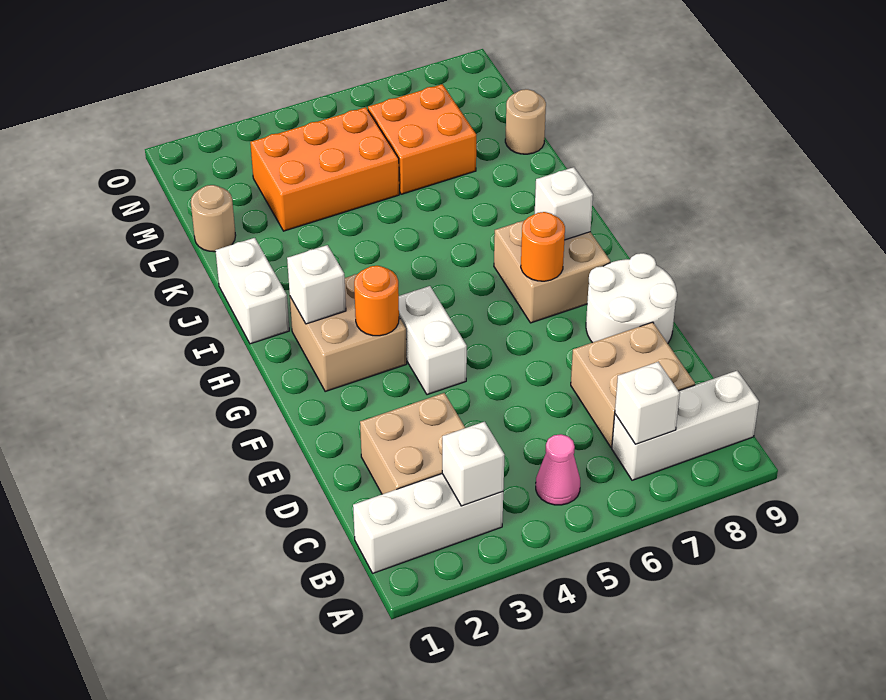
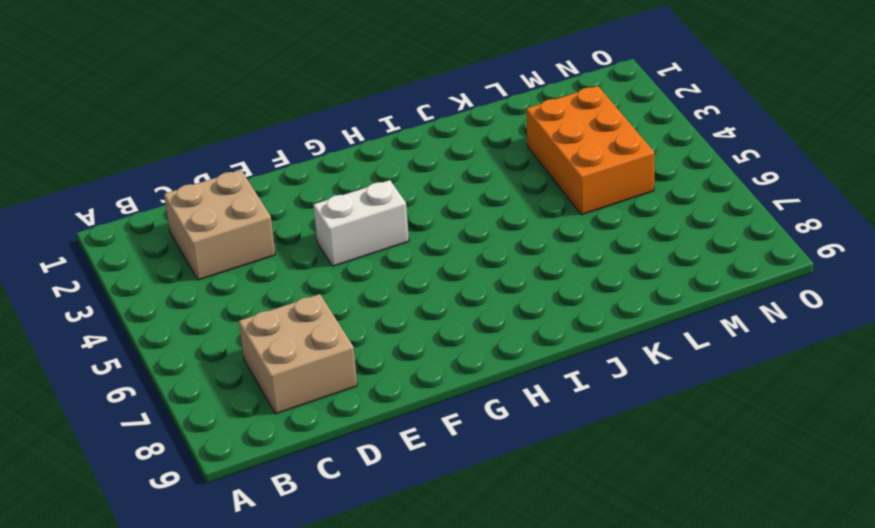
none -> white 1x3 brick [353,474,503,573]
none -> pink 1x1 cone [536,434,580,505]
none -> white 1x3 brick [612,371,759,480]

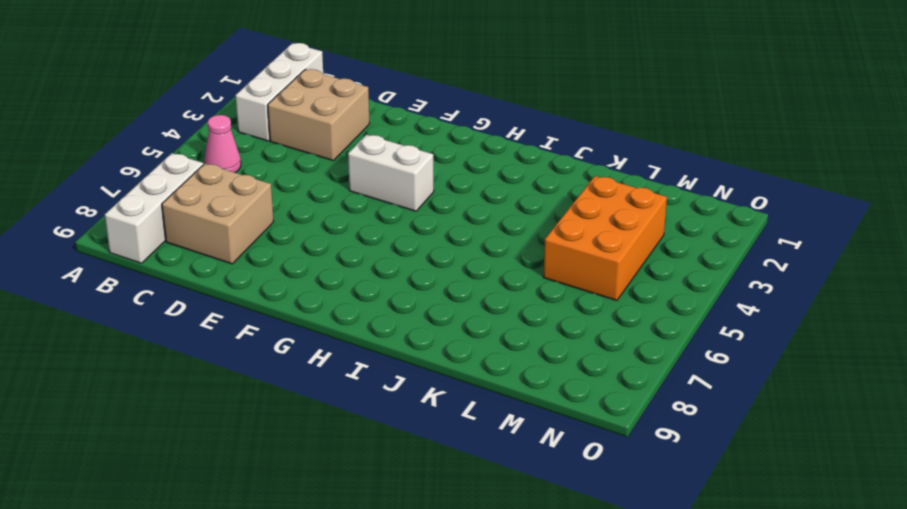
none -> white 2x2 round brick [586,253,677,343]
none -> tan 2x2 brick [290,274,407,391]
none -> tan 2x2 brick [494,220,610,323]

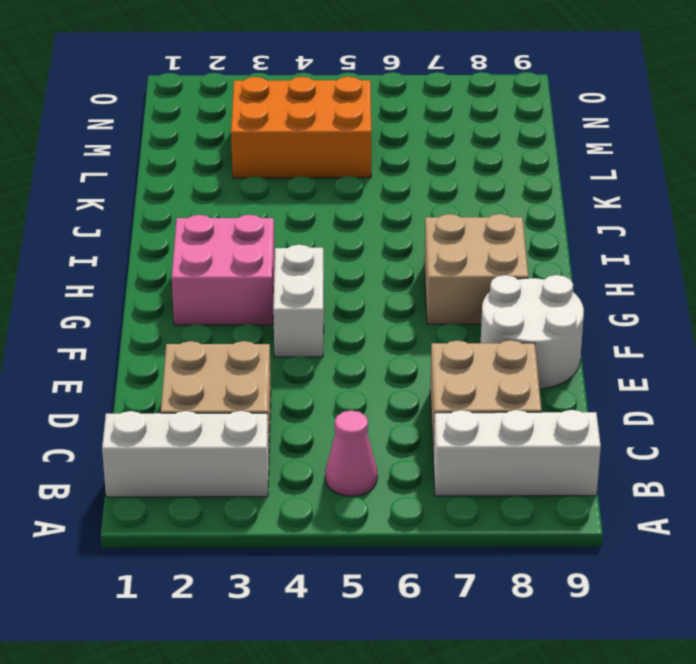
pink 2x2 brick [172,215,275,325] -> tan 2x2 brick [290,274,407,391]
none -> white 1x2 brick [215,238,289,344]
none -> tan 1x1 round brick [191,185,236,252]
none -> orange 2x2 brick [368,84,476,194]

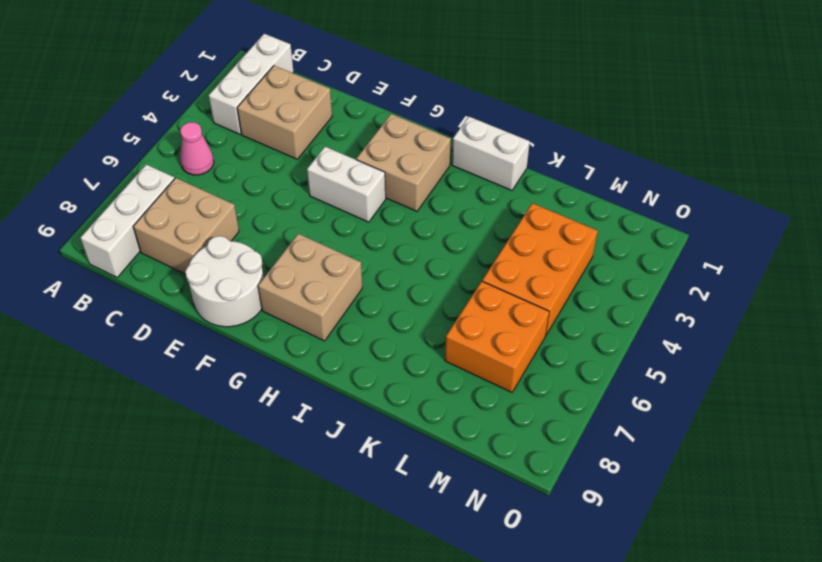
none -> tan 1x1 round brick [191,185,236,252]
none -> tan 1x1 round brick [505,89,546,154]
none -> white 1x1 brick [442,422,505,506]

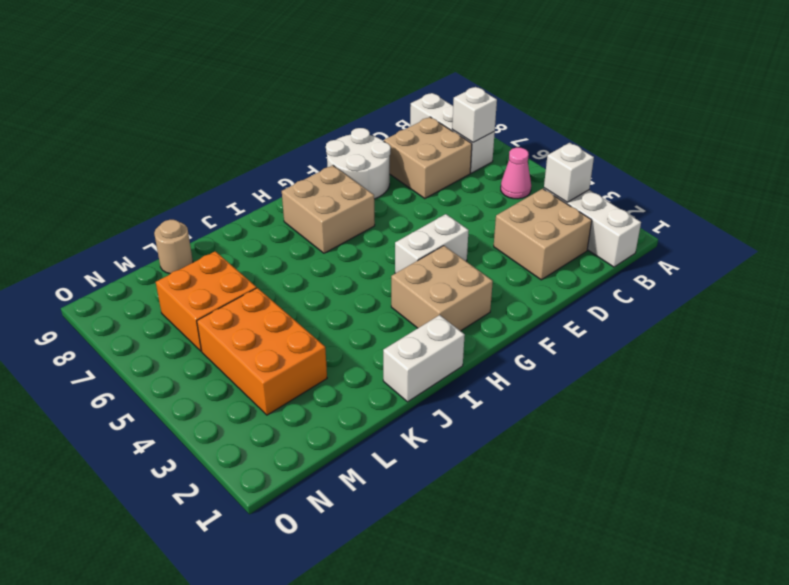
none -> tan 1x1 round brick [191,185,236,252]
none -> orange 1x1 round brick [354,266,399,336]
none -> orange 1x1 round brick [521,212,565,281]

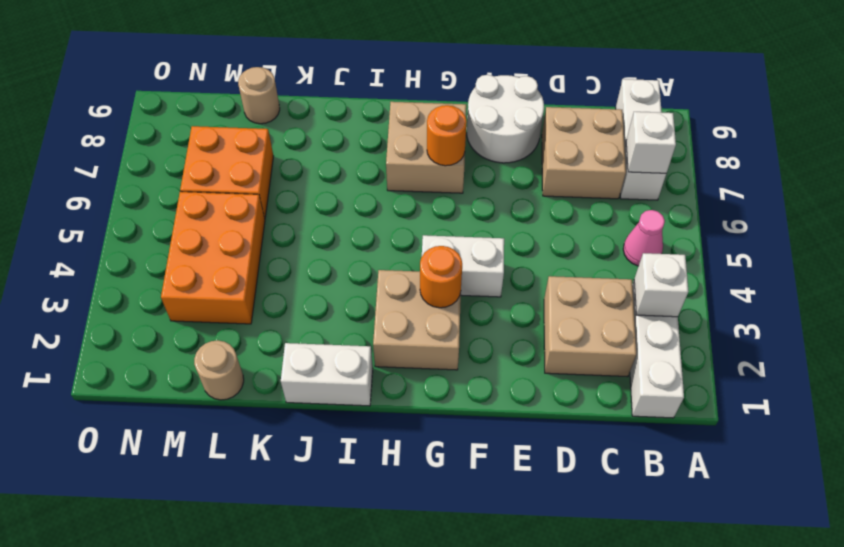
none -> white 1x1 brick [287,245,346,324]
none -> white 1x1 brick [535,167,593,240]

